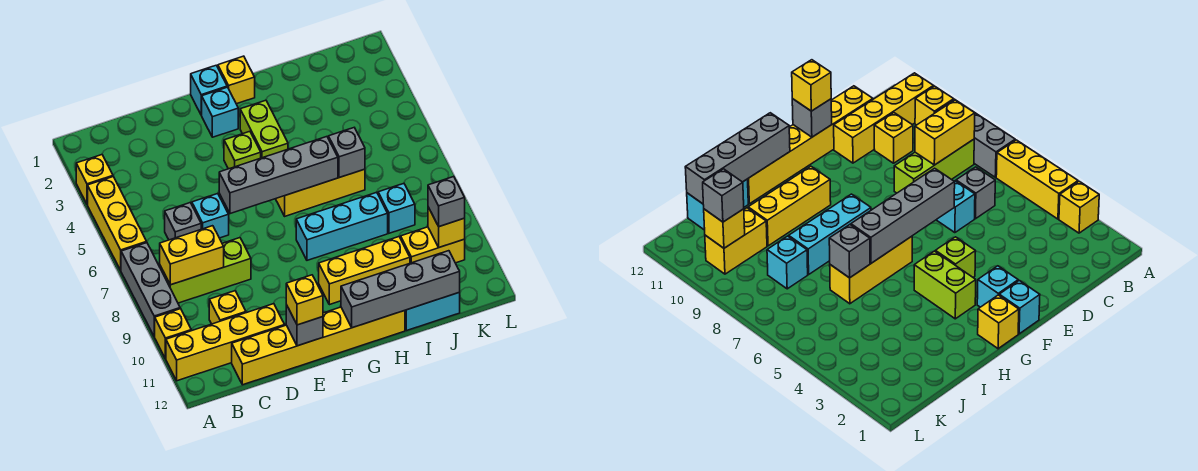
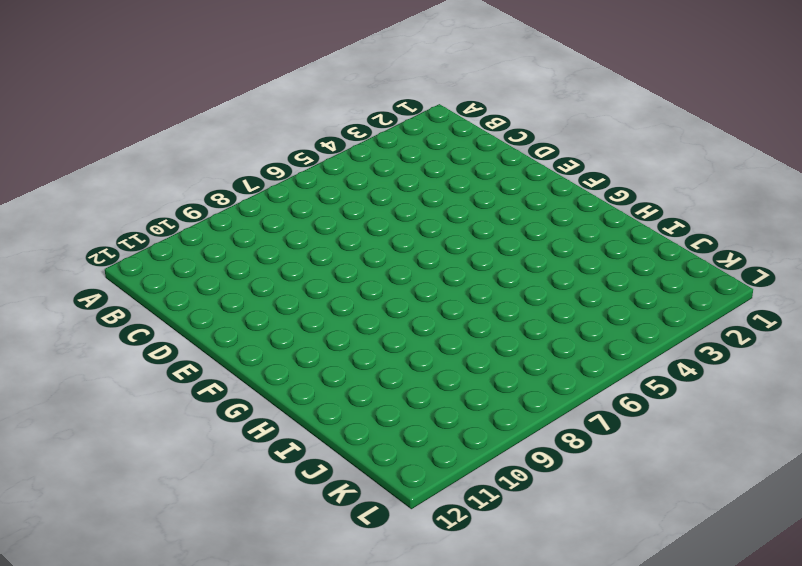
none -> yellow 1x1 brick [76,155,113,205]
none -> yellow 1x3 brick [88,177,147,270]
none -> grey 1x3 brick [121,243,180,336]

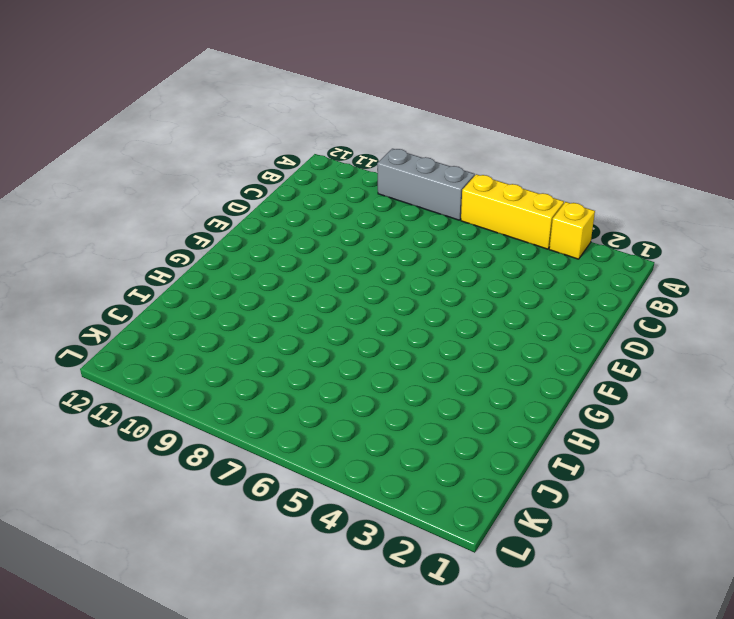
none -> yellow 1x1 brick [154,309,191,359]
none -> yellow 1x4 brick [166,304,285,381]
none -> lime 1x3 brick [160,238,251,303]

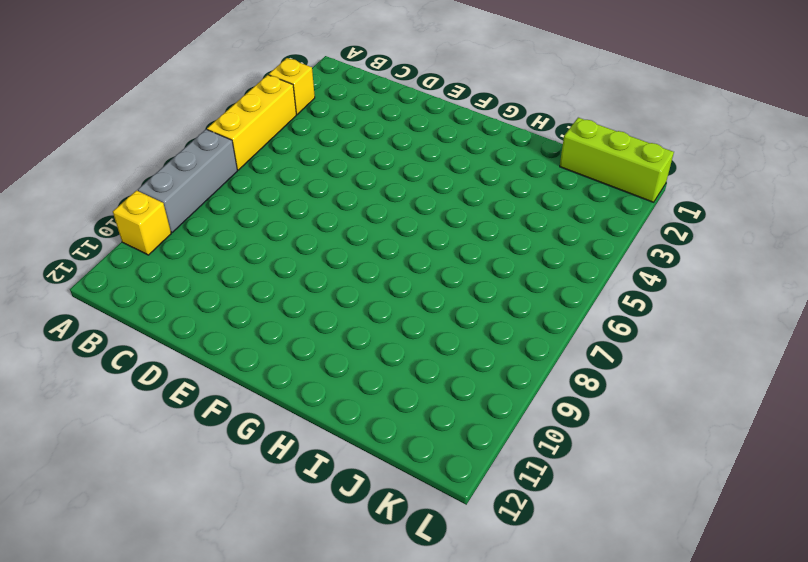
lime 1x3 brick [560,118,674,202] -> lime 1x3 brick moved to [160,238,251,303]
none -> yellow 1x4 brick [166,304,285,381]
none -> grey 1x1 brick [165,203,201,240]
none -> yellow 1x1 brick [209,291,246,324]

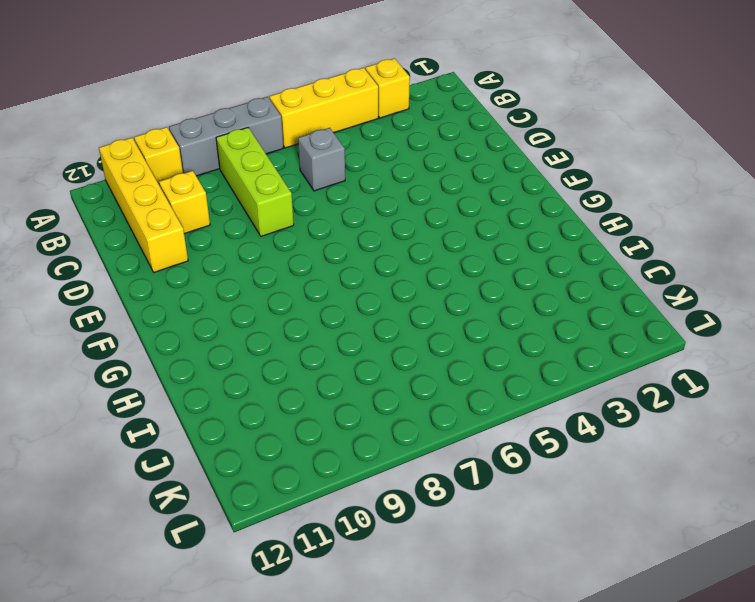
none -> yellow 1x6 brick [232,307,405,385]
none -> cyan 1x1 brick [192,194,229,238]
none -> cyan 1x1 brick [191,65,227,115]

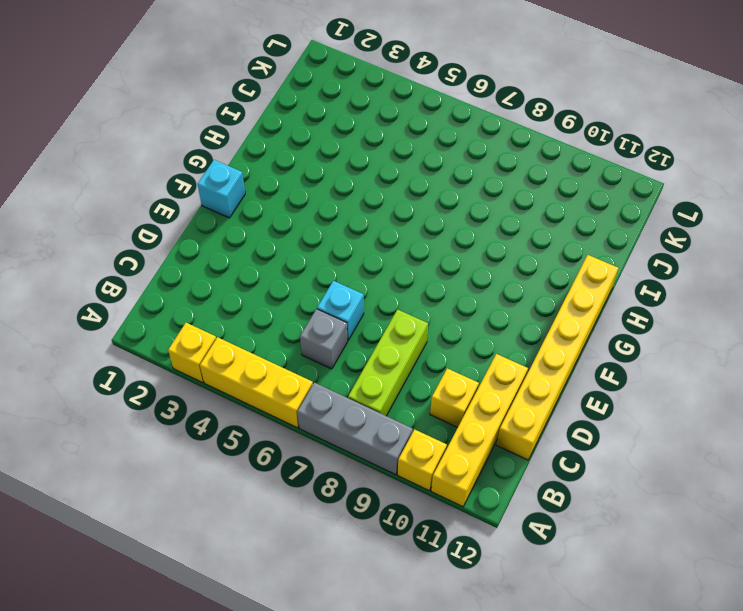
none -> cyan 1x1 brick [202,87,238,137]
none -> lime 1x1 brick [224,131,261,169]
none -> yellow 1x1 brick [218,56,255,104]

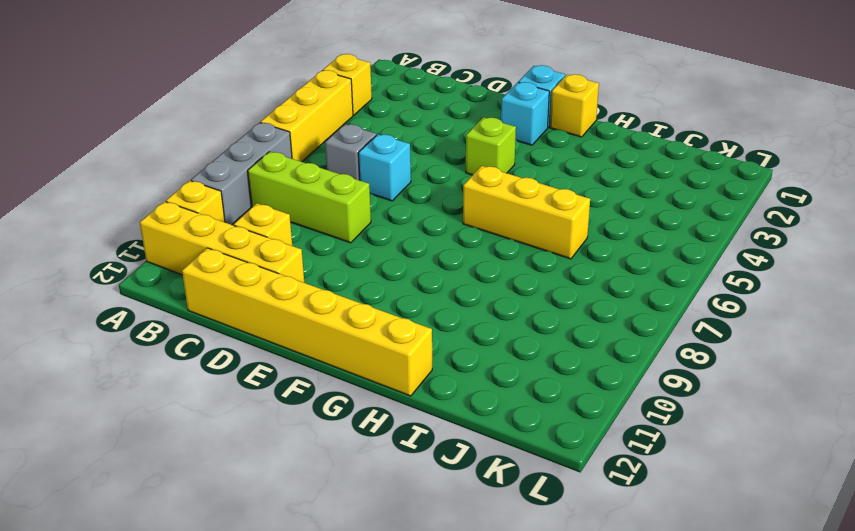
none -> lime 1x2 brick [240,100,288,158]
none -> cyan 1x3 brick [296,192,388,260]
none -> yellow 1x3 brick [319,237,410,305]

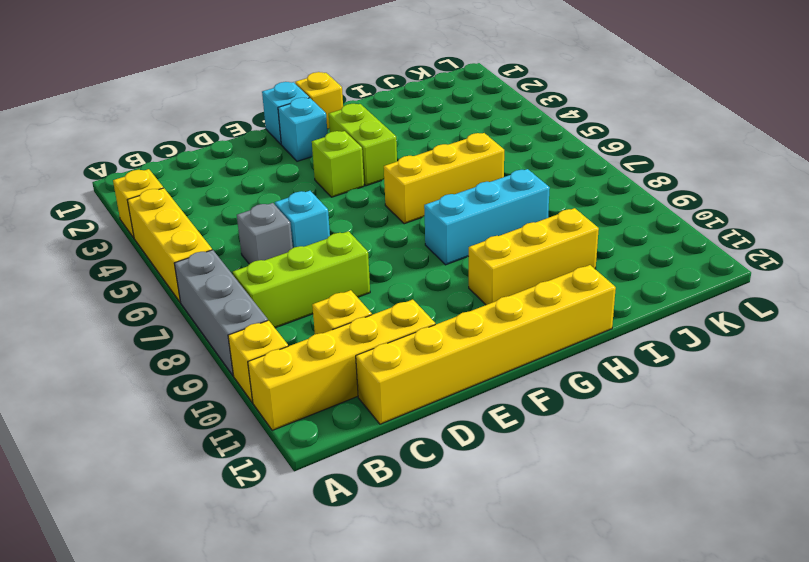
none -> cyan 1x2 brick [405,292,460,331]
none -> cyan 1x1 brick [378,184,415,233]
none -> yellow 1x2 brick [401,227,465,263]

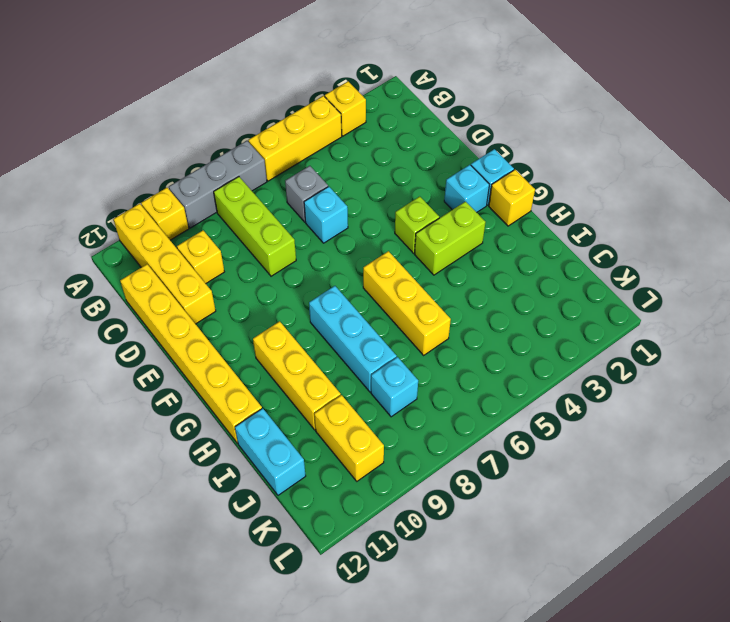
none -> yellow 1x2 brick [160,226,224,285]
none -> grey 1x4 brick [219,137,338,214]
none -> grey 1x1 brick [286,305,323,346]

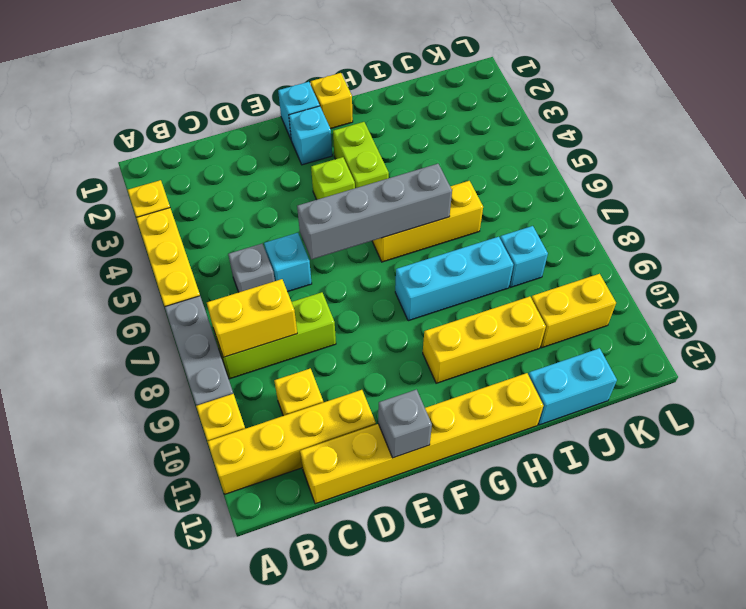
none -> grey 1x4 brick [341,251,460,328]
none -> grey 1x1 brick [328,128,365,178]
none -> yellow 1x1 brick [428,207,465,247]

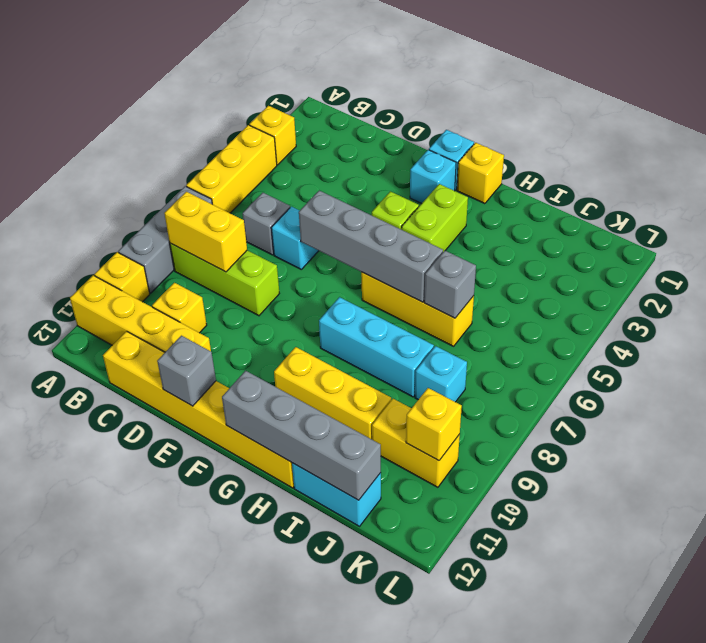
none -> yellow 1x1 brick [286,275,323,325]
none -> grey 1x1 brick [428,177,465,227]

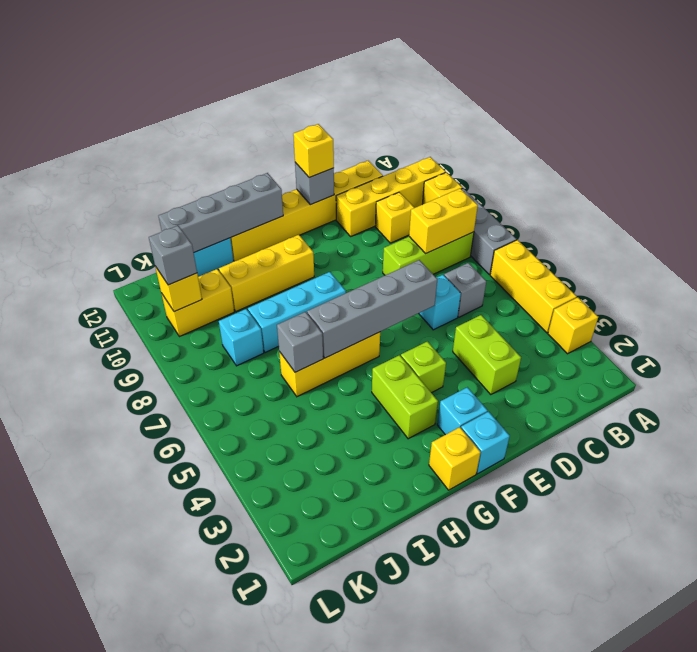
lime 1x2 brick [453,315,521,395] -> none

